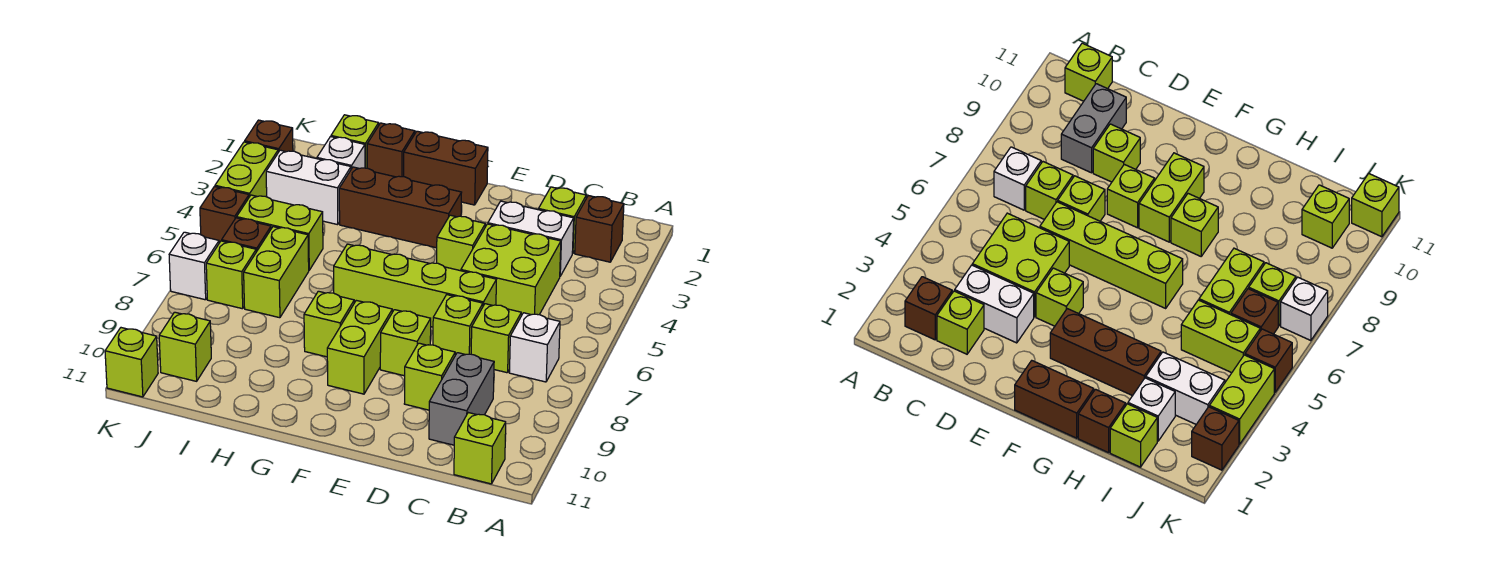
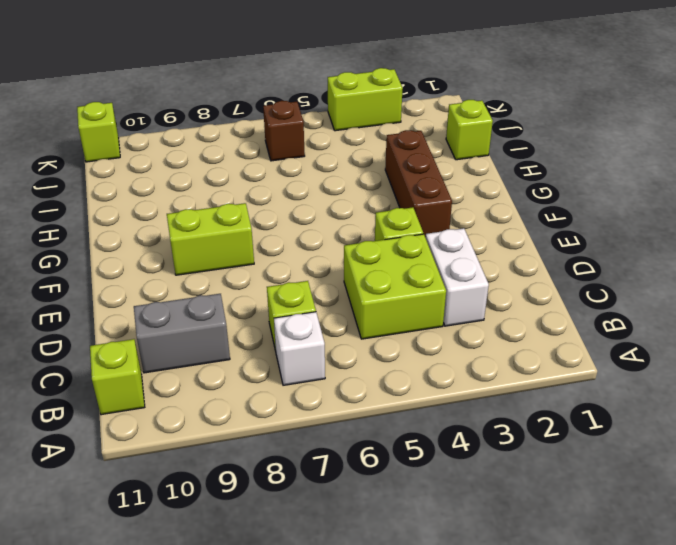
none -> brown 1x1 brick [575,196,624,262]
none -> lime 1x1 brick [539,187,586,254]
none -> lime 1x4 brick [334,244,496,327]
none -> lime 1x1 brick [433,295,483,355]

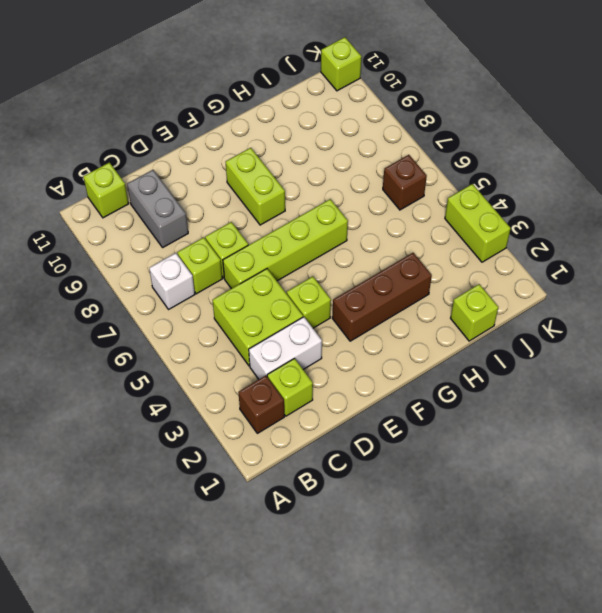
none -> lime 1x1 brick [404,343,455,410]
none -> lime 1x1 brick [380,310,431,376]
none -> brown 1x2 brick [404,131,488,205]
none -> lime 1x1 brick [304,291,354,357]

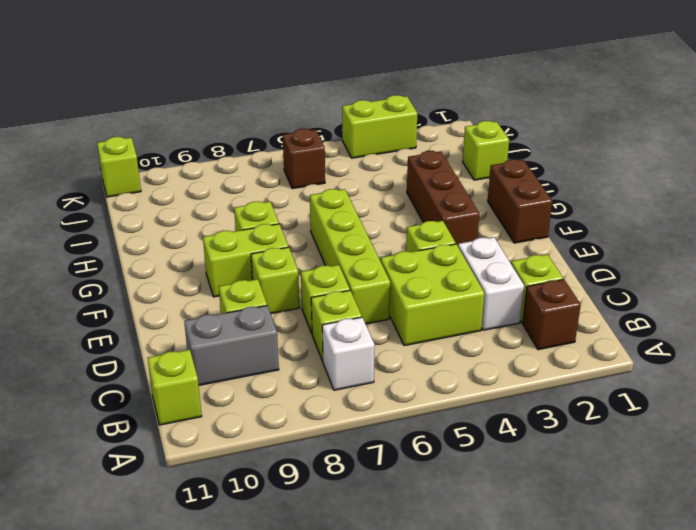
none -> brown 1x1 brick [367,123,415,177]
none -> white 1x1 brick [317,137,365,169]
none -> white 1x2 brick [266,150,351,225]
none -> lime 1x2 brick [237,195,323,270]

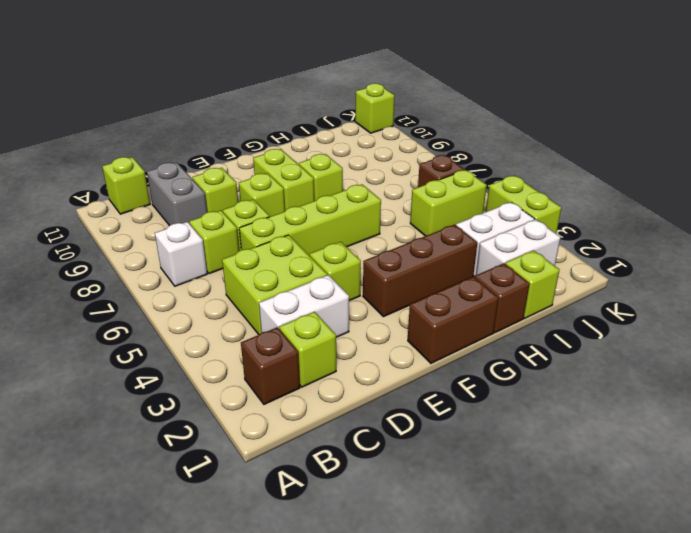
white 1x2 brick [476,219,561,275] -> white 1x1 brick [317,137,365,169]
none -> lime 1x2 brick [244,227,309,318]
none -> lime 1x1 brick [206,241,256,309]
none -> lime 1x1 brick [159,312,211,381]
none -> brown 1x1 brick [245,120,293,152]

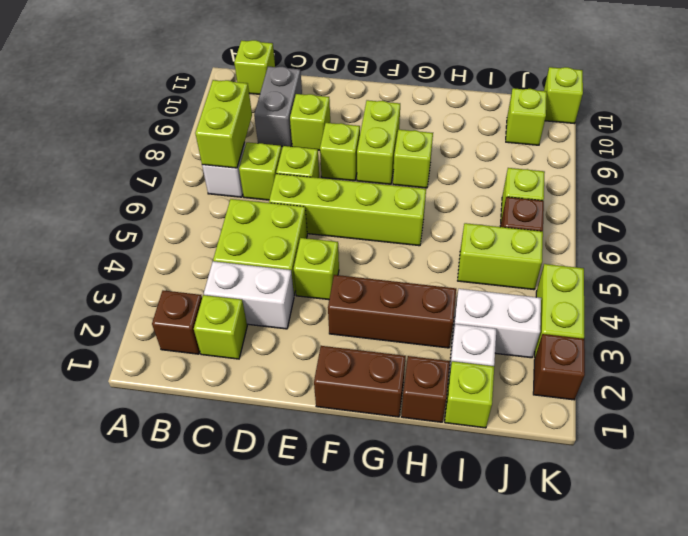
lime 1x2 brick [195,80,252,168] -> lime 1x2 brick moved to [244,227,309,318]
none -> brown 1x1 brick [200,187,249,243]
none -> white 1x1 brick [169,232,219,300]

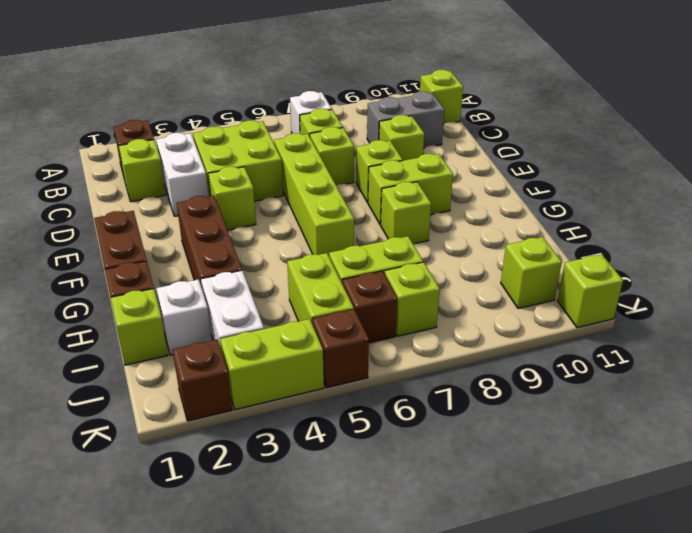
none -> white 1x1 brick [169,232,219,300]

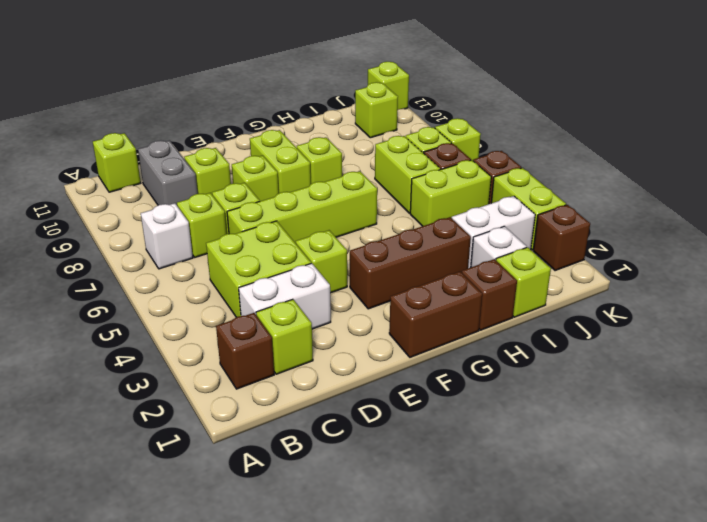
lime 1x1 brick [435,118,481,160] -> white 1x1 brick [169,232,219,300]

